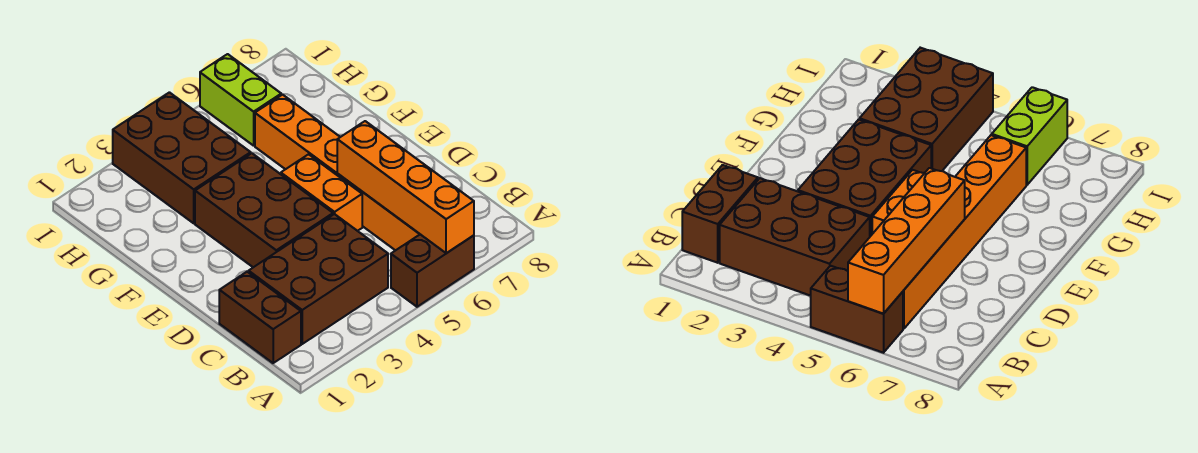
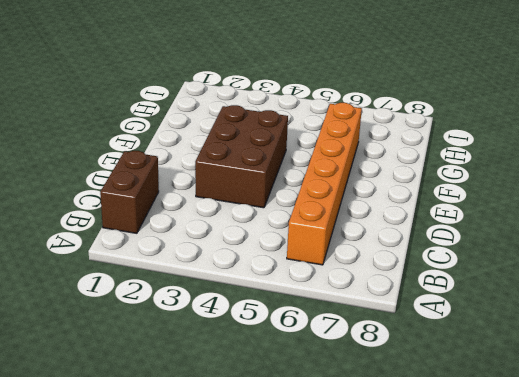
none -> brown 1x2 brick [391,234,474,307]
none -> brown 2x3 brick [249,214,388,344]

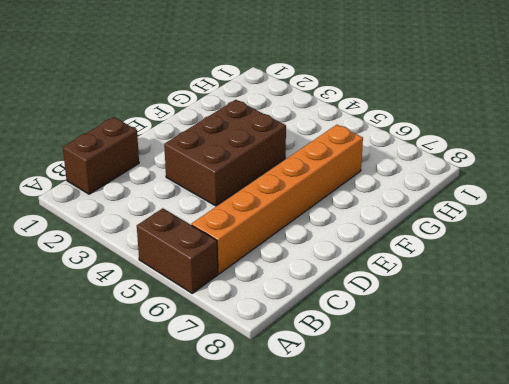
none -> brown 2x3 brick [249,214,388,344]
none -> orange 1x2 brick [281,154,362,231]

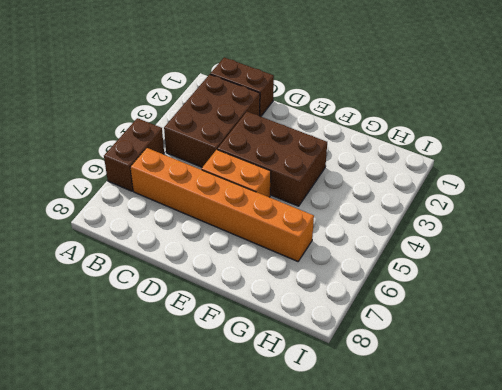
none -> brown 2x3 brick [113,92,251,223]
none -> lime 1x2 brick [200,54,281,146]

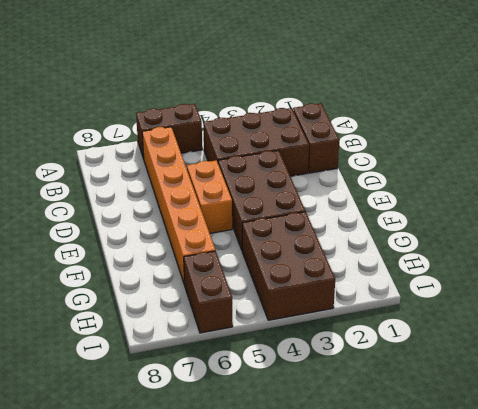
brown 1x2 brick [184,251,233,333] -> lime 1x2 brick [200,54,281,146]
none -> orange 1x4 brick [337,121,474,253]

